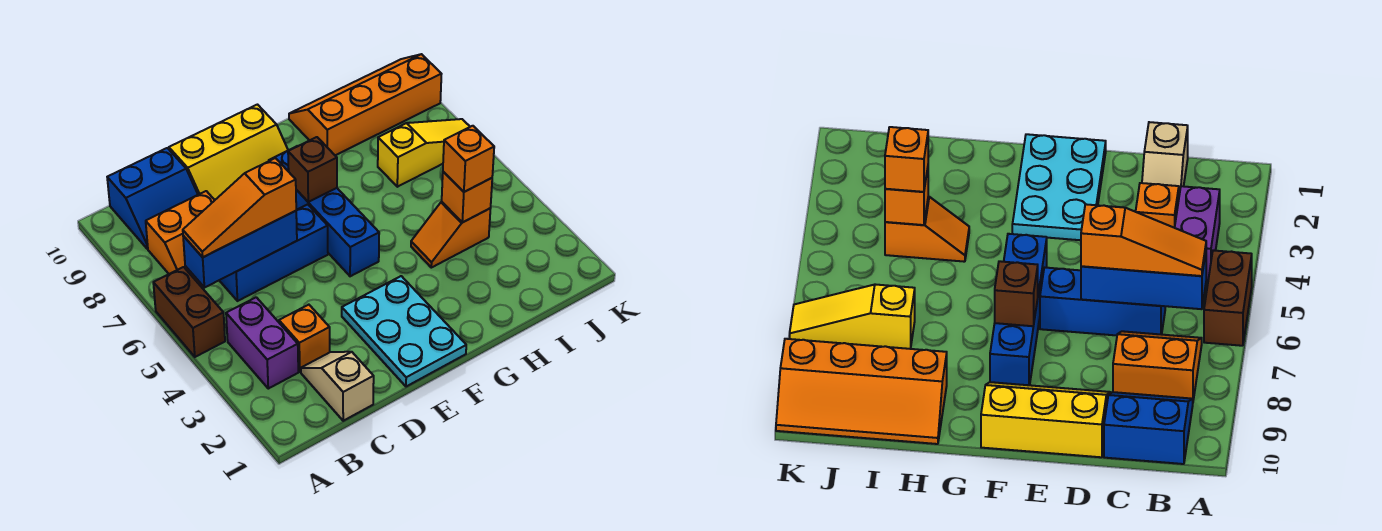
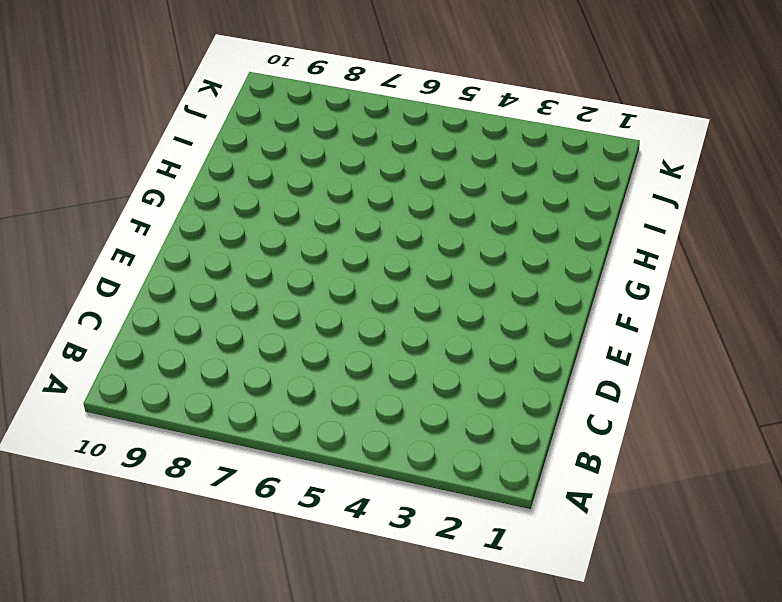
none -> brown 1x2 brick [153,267,225,357]
none -> purple 1x2 brick [226,297,298,389]
none -> orange 2x2 slope [146,191,215,286]

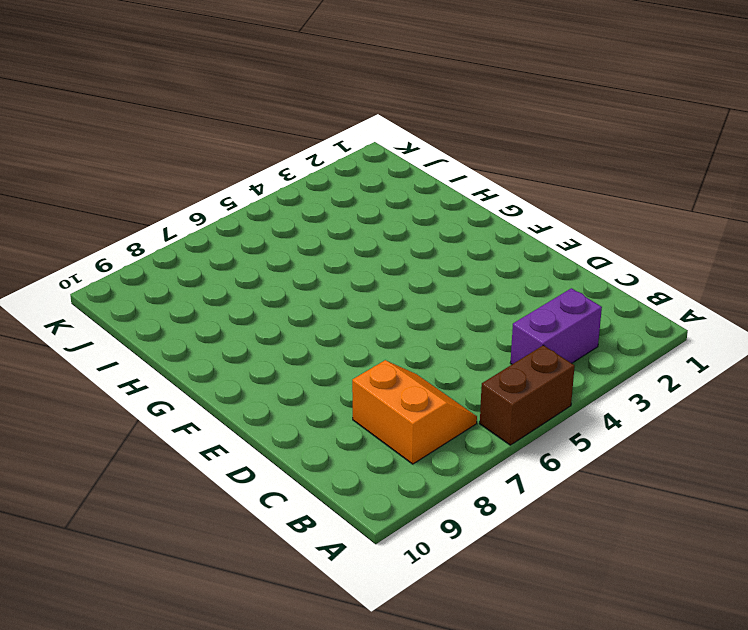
none -> blue 2x2 slope [107,148,198,249]
none -> tan 1x2 slope [301,352,374,421]
none -> orange 1x1 brick [279,305,330,372]

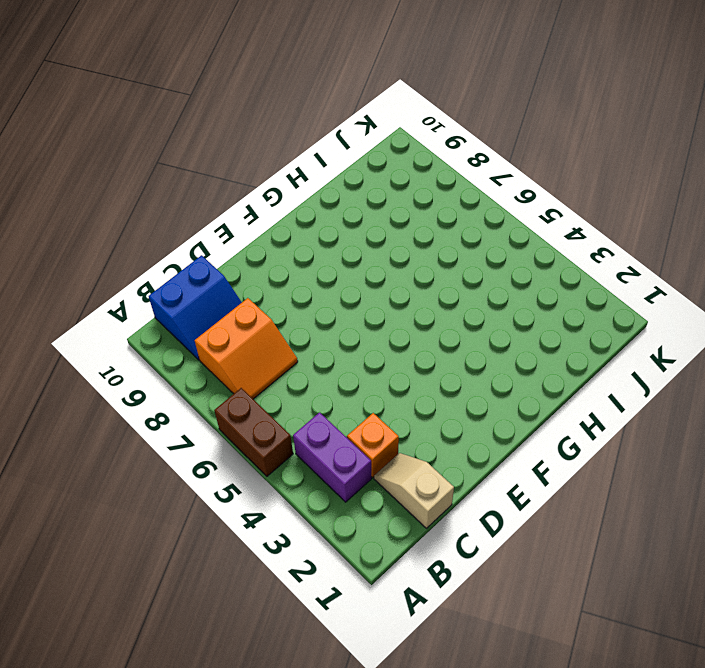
none -> blue 1x3 brick [219,204,328,301]
none -> yellow 2x3 slope [169,105,288,200]
none -> cyan 2x3 plate [342,276,466,387]

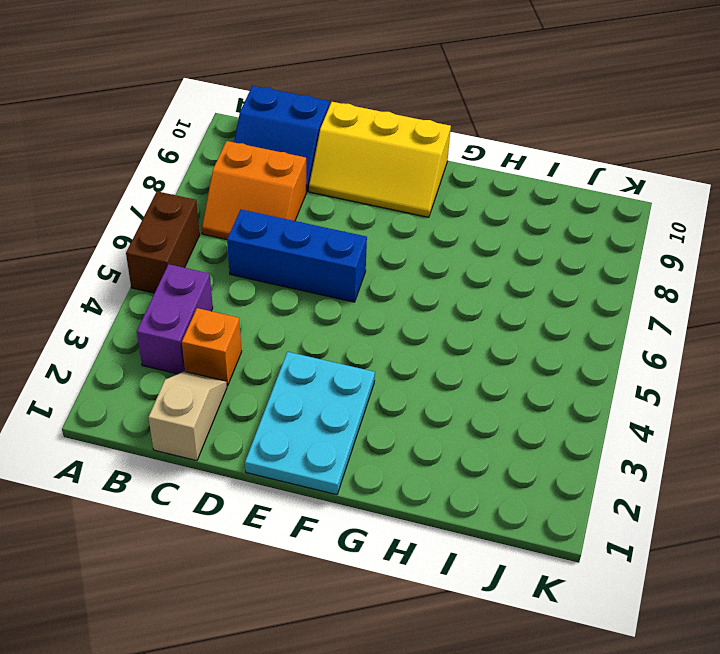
none -> blue 1x4 brick [269,146,379,276]
none -> orange 1x2 slope [411,202,491,268]
none -> orange 2x4 slope [289,54,441,155]

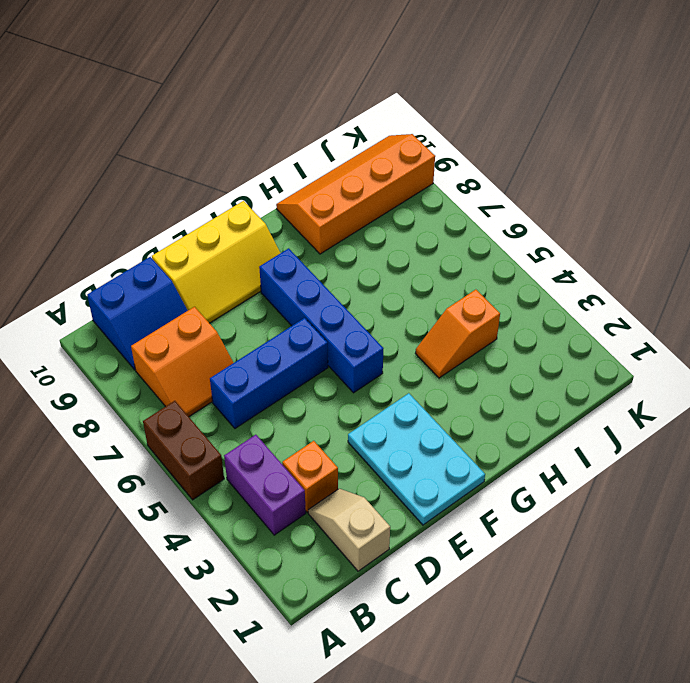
none -> yellow 1x3 slope [378,119,470,187]
none -> blue 1x3 brick [183,211,297,288]
none -> brown 1x1 brick [288,137,337,202]

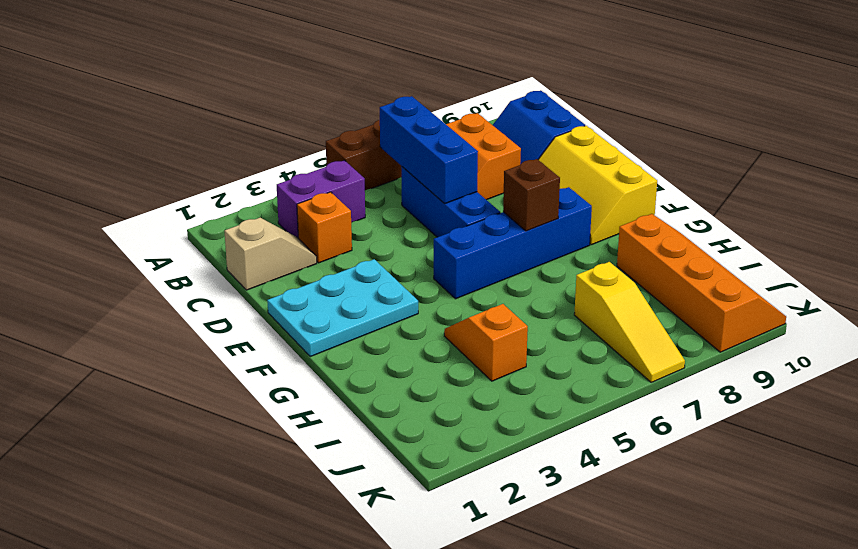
none -> orange 1x1 brick [442,172,492,223]
none -> orange 1x3 slope [183,158,296,257]
none -> orange 1x1 brick [443,126,494,192]

